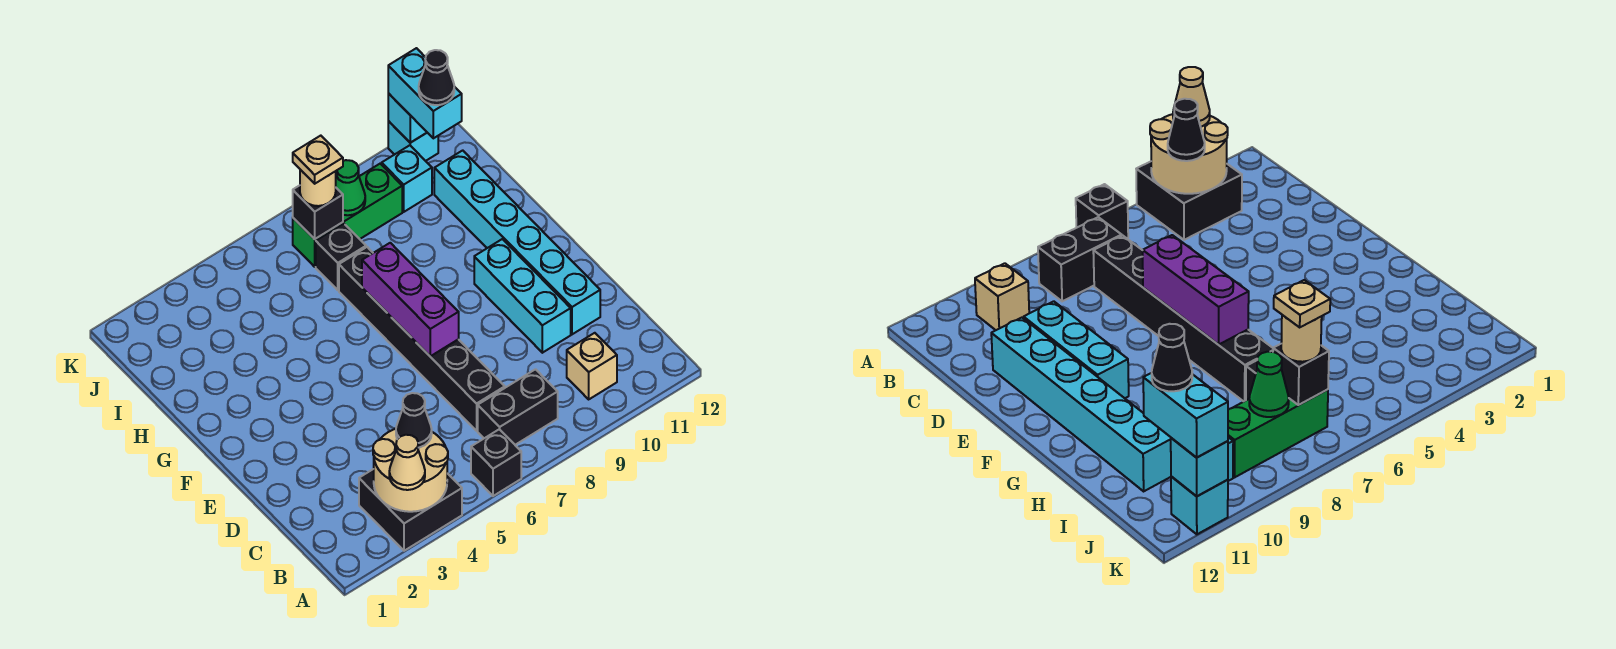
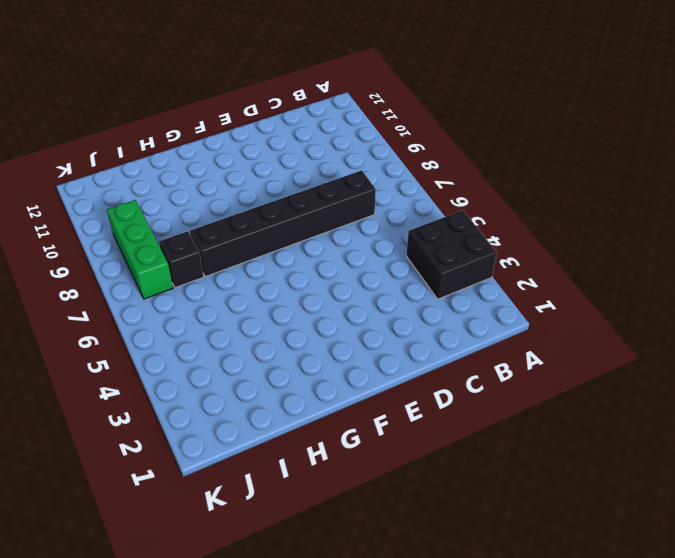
none -> black 1x1 brick [471,429,521,496]
none -> black 1x2 brick [478,369,558,445]
none -> tan 1x1 brick [567,333,617,399]

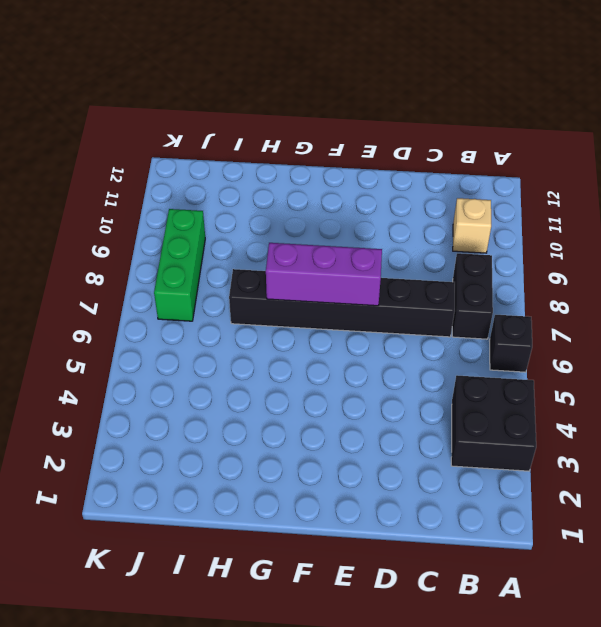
none -> cyan 1x3 brick [474,239,571,353]
none -> cyan 1x6 brick [434,150,600,334]
none -> black 1x1 brick [316,224,366,290]

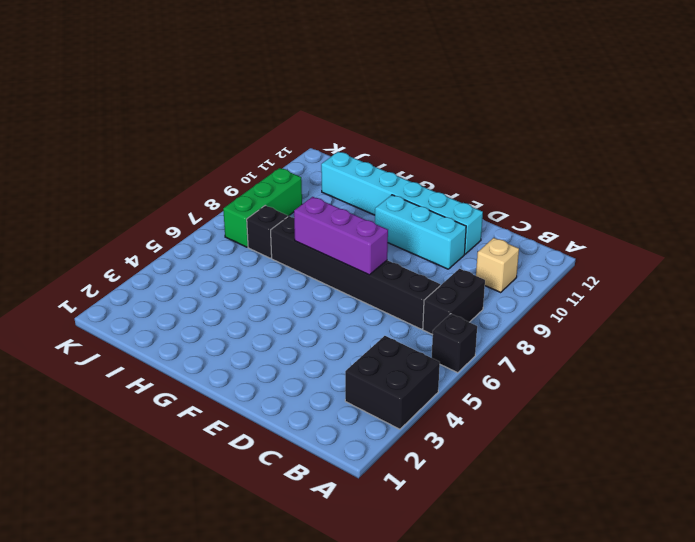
none -> cyan 1x1 brick [382,145,432,212]
none -> cyan 1x1 brick [388,121,438,161]
none -> tan 2x2 round brick [373,429,448,512]

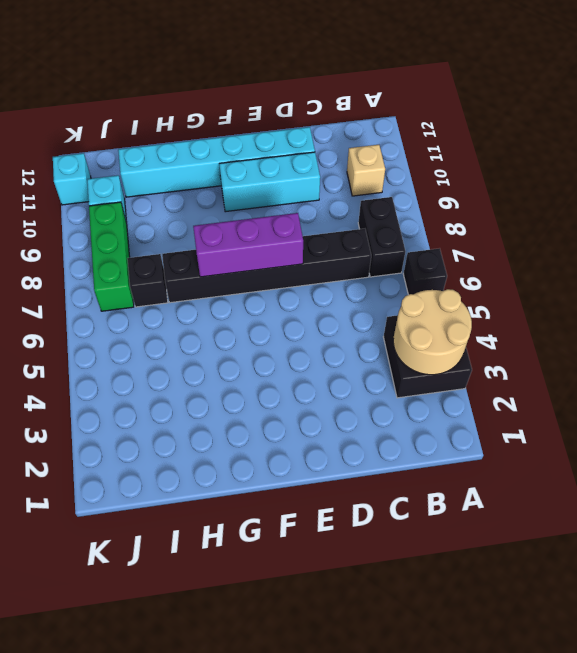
none -> black 1x1 brick [293,185,343,239]
none -> green 1x1 cone [336,160,365,215]
none -> cyan 1x1 brick [388,93,427,143]

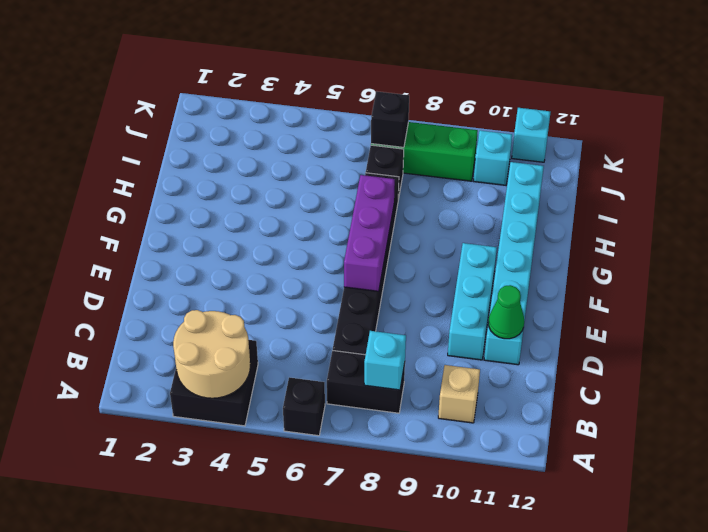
cyan 1x1 brick [364,331,406,390] -> cyan 1x1 brick moved to [388,93,427,143]
green 1x1 cone [489,285,524,339] -> green 1x1 cone moved to [336,160,365,215]
none -> tan 1x1 cone [389,435,425,490]
none -> black 1x1 cone [396,393,432,448]
none -> tan 1x1 round brick [300,170,336,206]

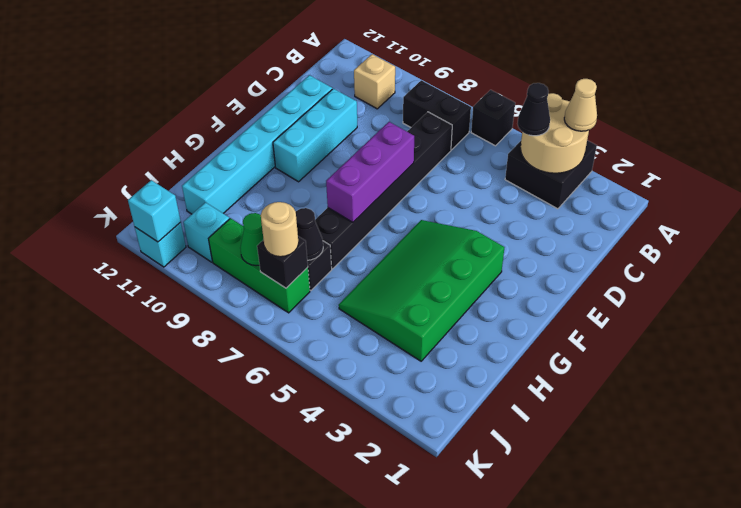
green 3x4 slope [339,220,504,361] -> none
black 1x1 cone [296,208,323,260] -> black 1x1 cone moved to [419,50,454,105]
none -> cyan 1x2 brick [388,48,462,138]
none -> tan 1x1 plate [293,136,343,184]

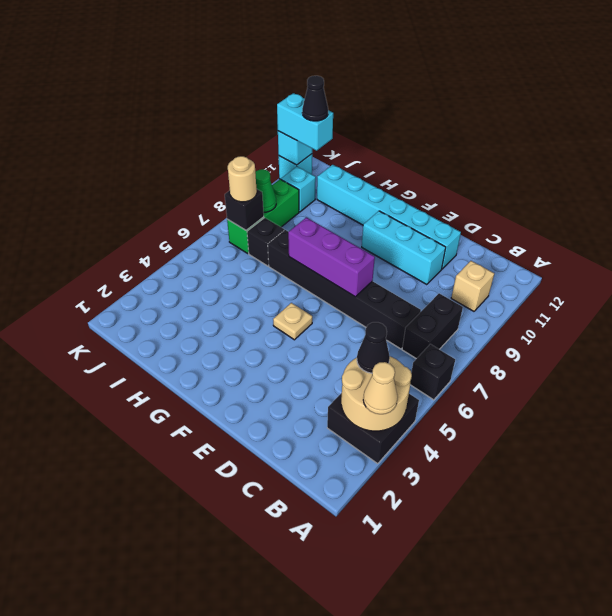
tan 1x1 plate [273,303,312,340] -> tan 1x1 plate moved to [293,136,343,184]

